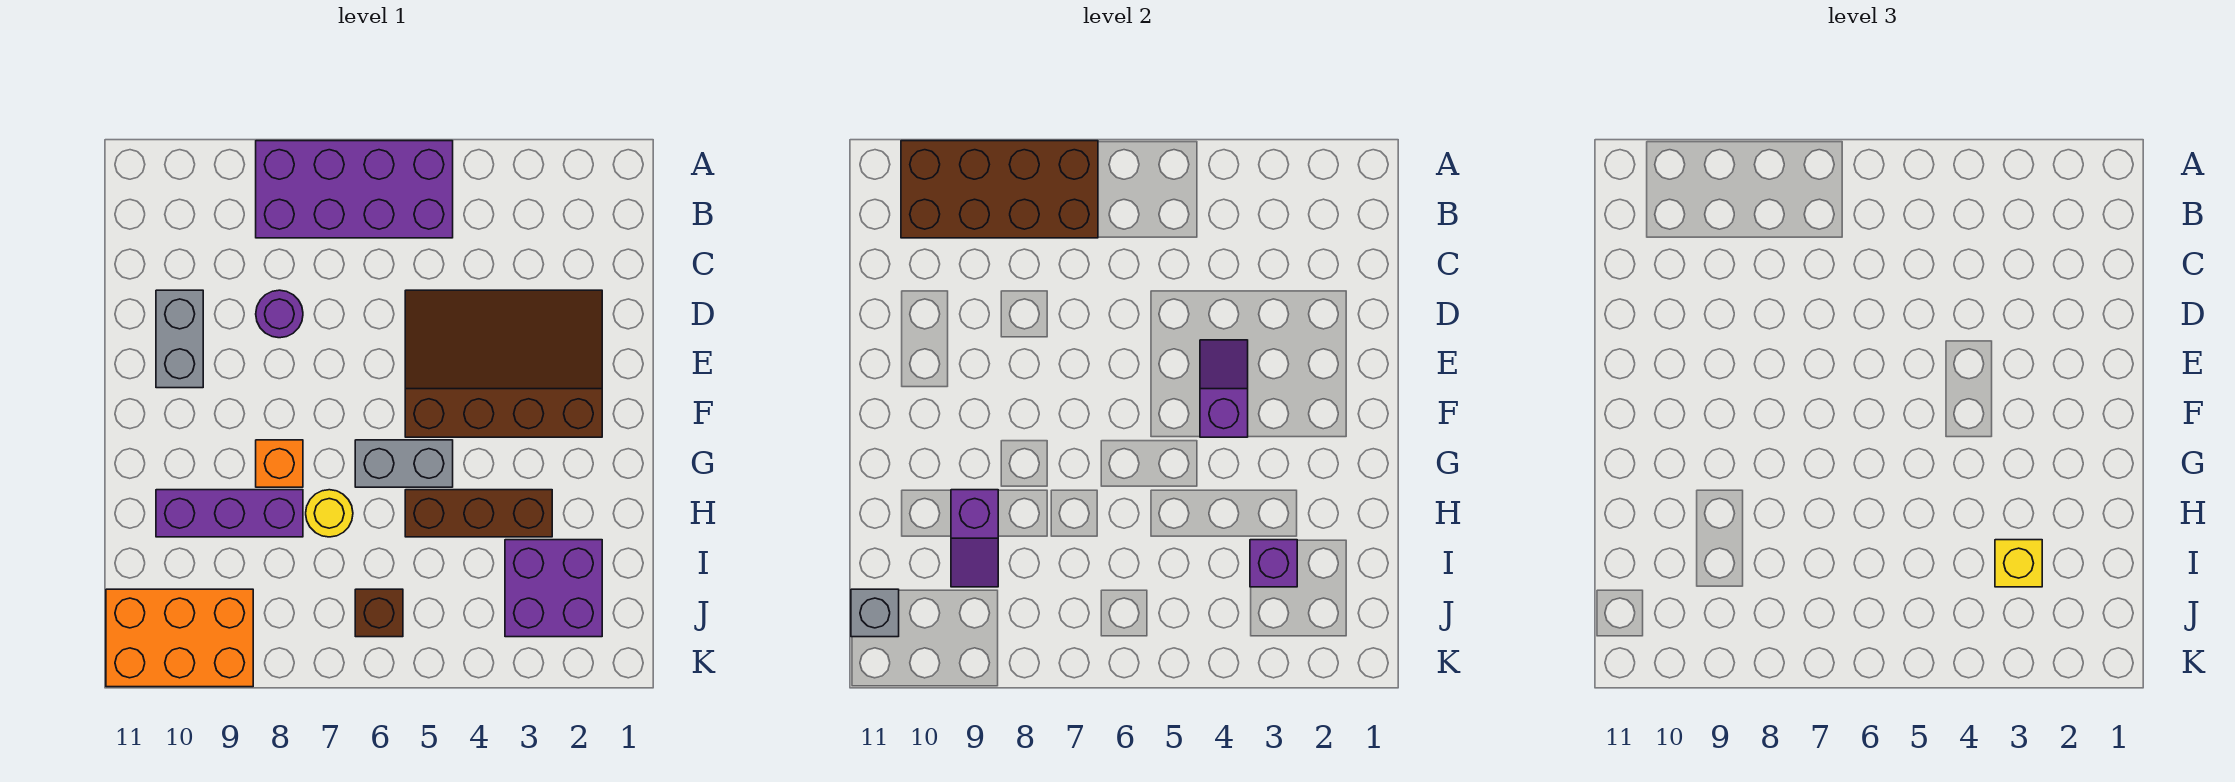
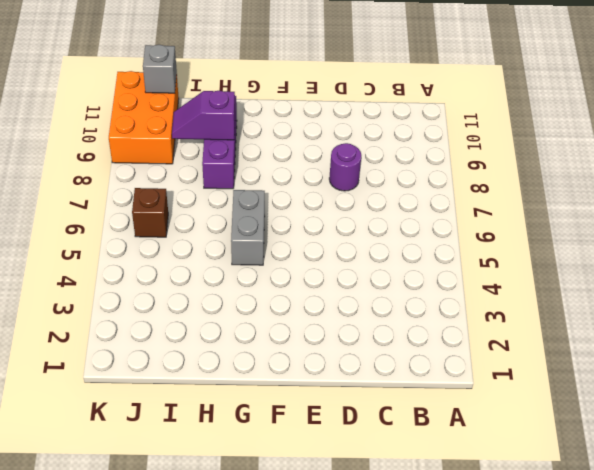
none -> purple 2x4 brick [256,141,453,238]
none -> brown 3x4 slope [405,290,602,437]
none -> grey 1x2 brick [156,290,203,388]

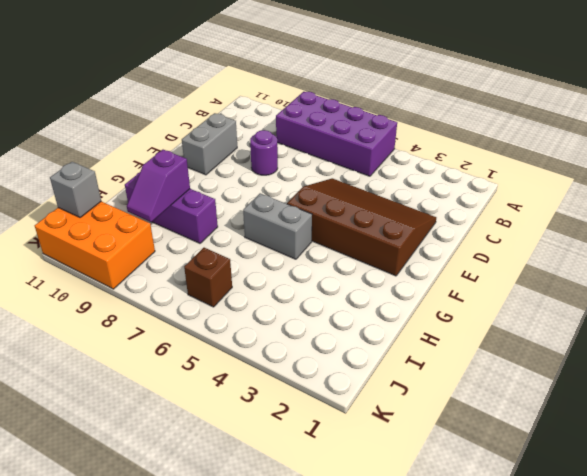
none -> orange 1x1 brick [256,440,303,487]
none -> brown 1x3 brick [405,490,552,537]
none -> yellow 1x1 round brick [306,490,353,537]

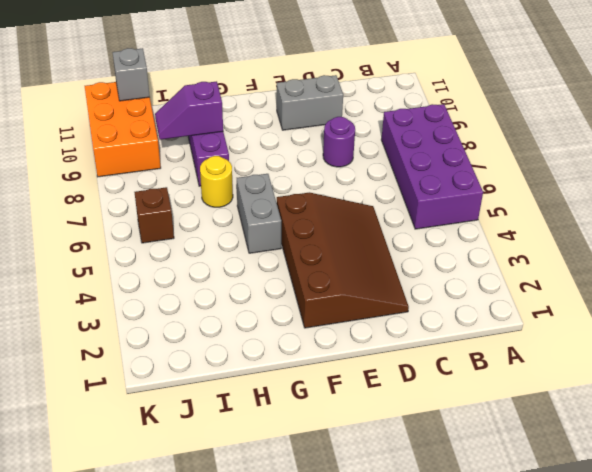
none -> orange 1x1 brick [256,440,303,487]
none -> brown 1x3 brick [405,490,552,537]
none -> purple 2x2 brick [505,540,602,637]

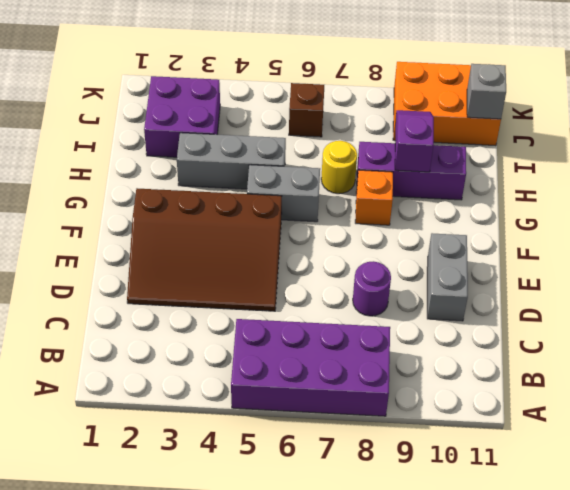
grey 1x3 brick [177,133,286,189] -> brown 1x3 brick [405,490,552,537]
none -> brown 2x4 brick [901,141,1098,238]
none -> purple 1x2 slope [1200,340,1248,437]
none -> purple 1x1 brick [1250,540,1297,587]

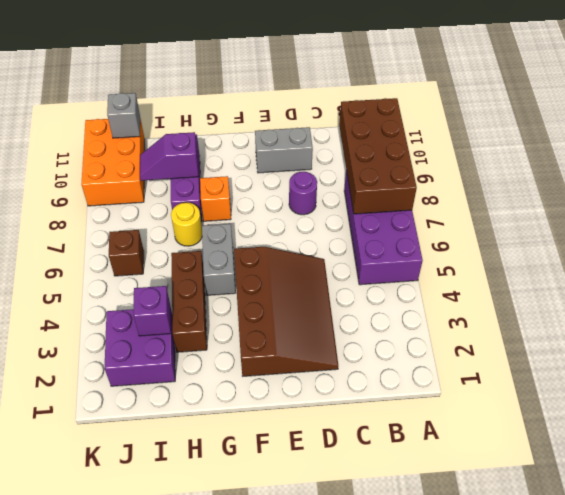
none -> purple 1x2 slope [1200,340,1248,437]
none -> yellow 1x1 brick [1995,540,2042,587]

